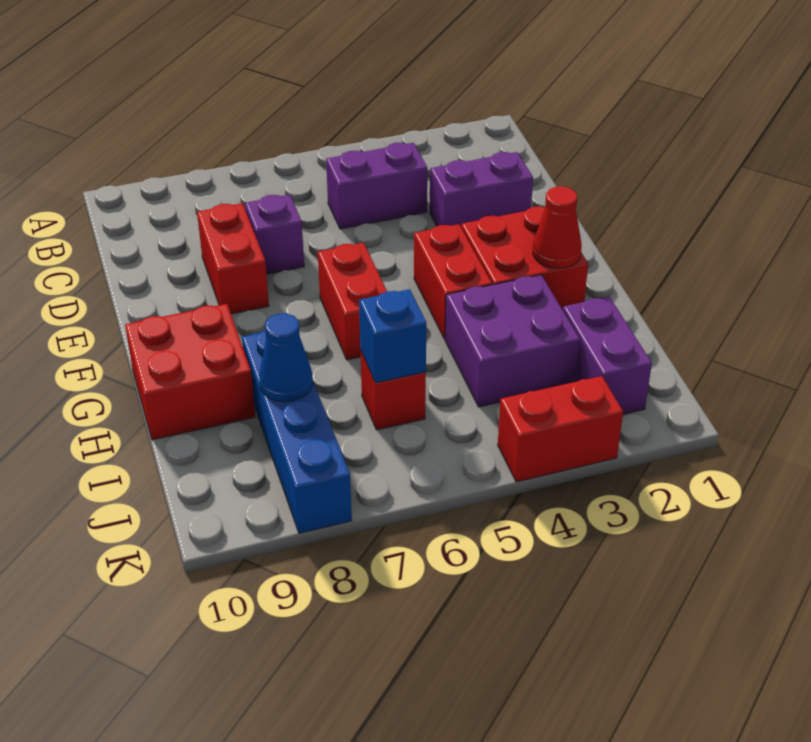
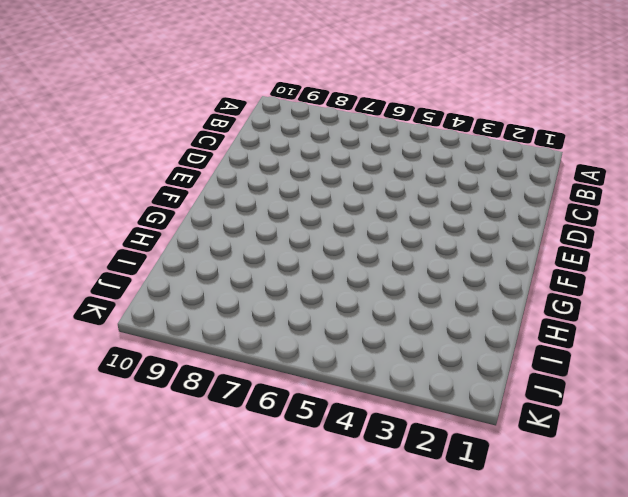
none -> purple 1x2 brick [326,143,427,229]
none -> purple 1x2 brick [430,152,533,227]
none -> purple 1x1 brick [245,194,304,274]

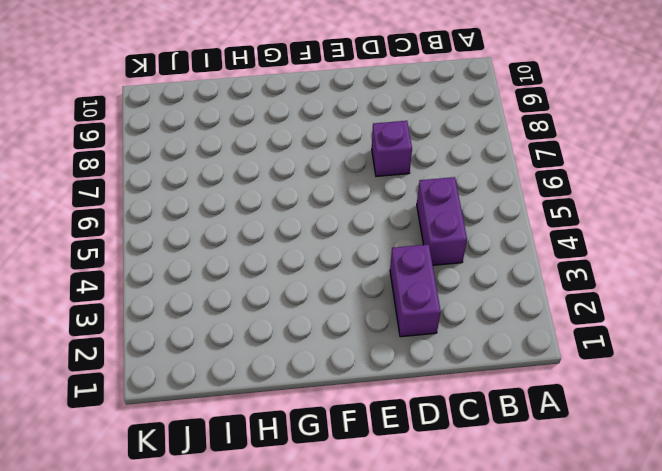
none -> red 1x2 brick [197,203,269,314]
none -> red 2x2 brick [461,207,588,310]
none -> red 1x2 brick [414,224,492,339]

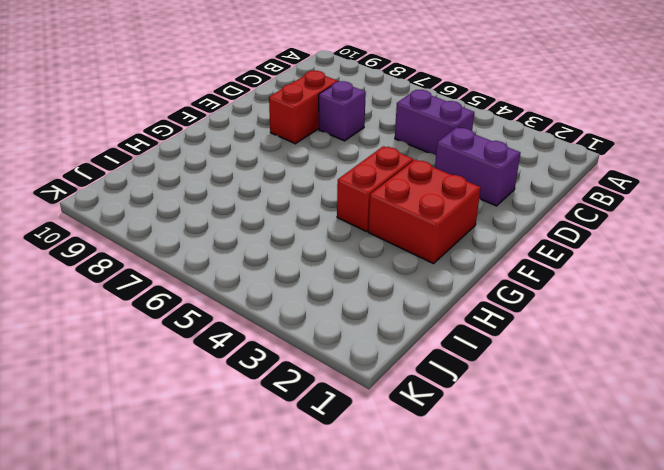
none -> red 1x2 brick [318,243,387,360]
none -> red 2x2 brick [125,304,255,440]
none -> purple 2x2 brick [445,275,580,407]

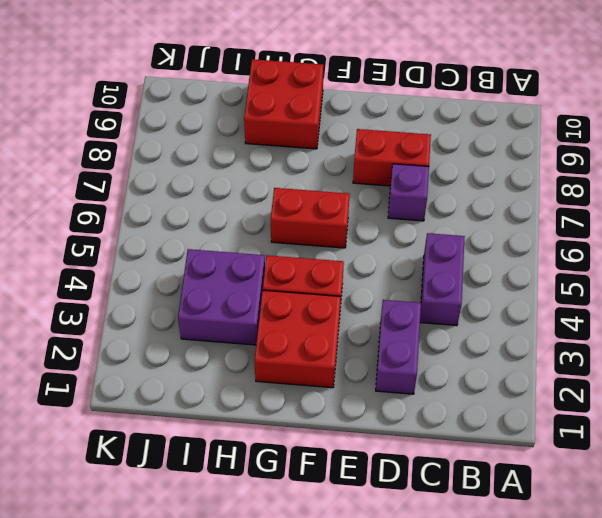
none -> blue 1x4 brick [242,330,352,533]
none -> purple 1x2 brick [563,297,652,414]
none -> red 1x1 brick [360,350,426,430]

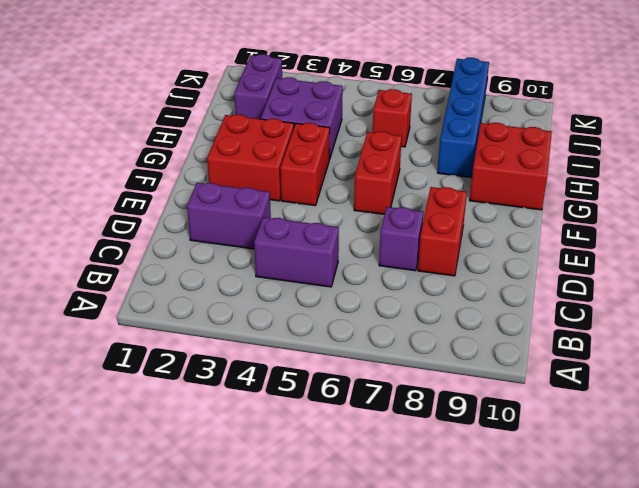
none -> red 1x2 brick [498,376,623,482]
none -> red 1x1 cone [533,186,582,268]
none -> blue 1x1 brick [359,289,426,383]

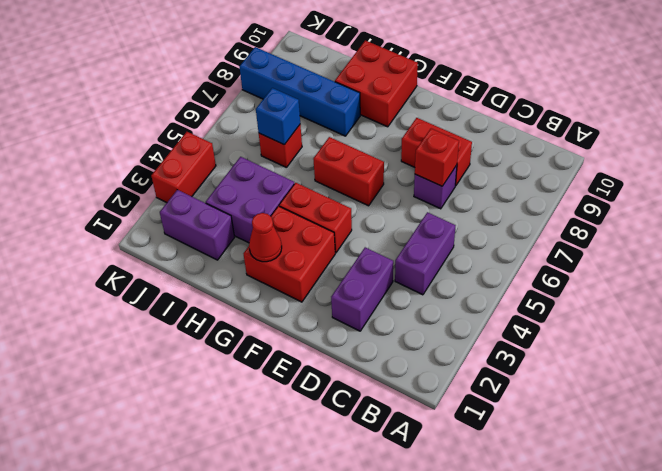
red 1x1 brick [415,129,459,186] -> none
none -> blue 1x1 cone [259,313,313,402]

